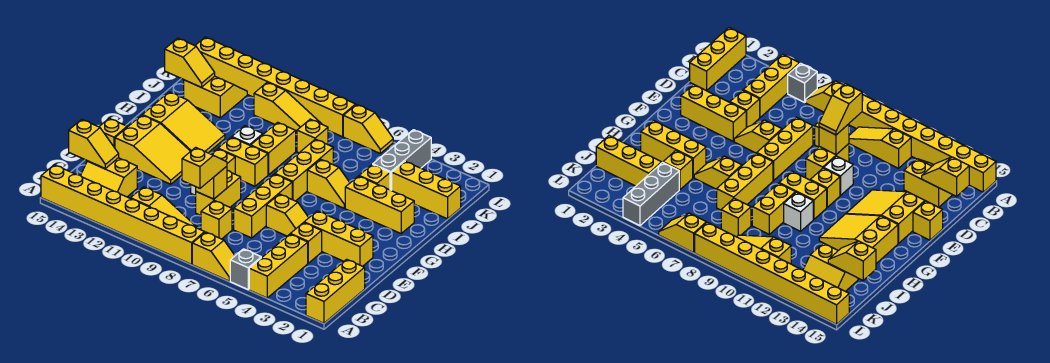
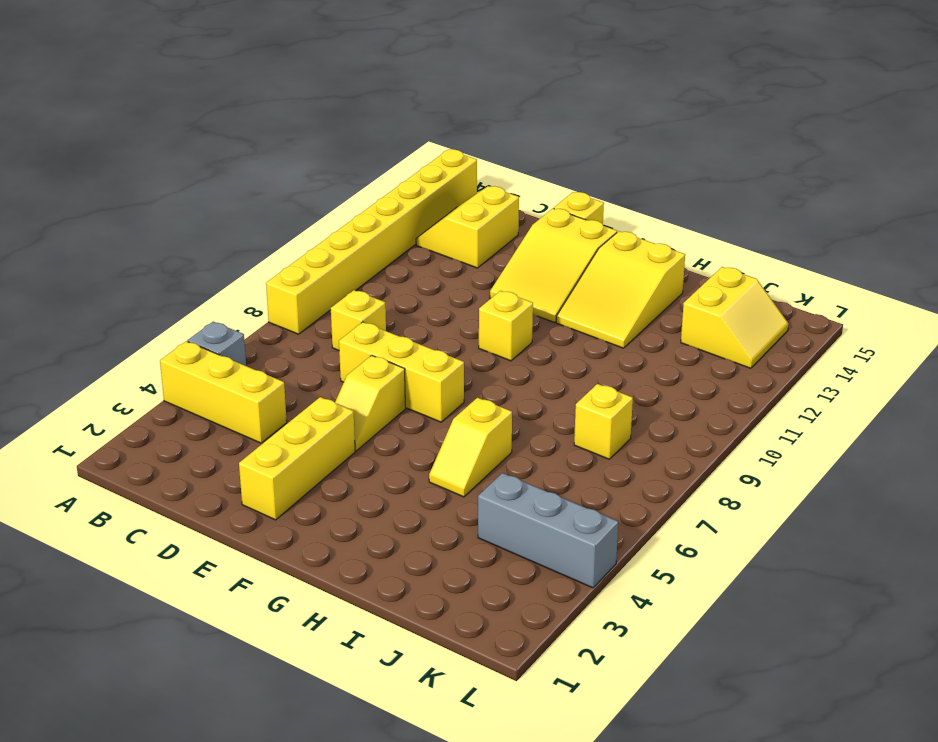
none -> yellow 1x3 brick [306,259,365,323]
none -> yellow 1x2 slope [192,232,235,281]
none -> yellow 1x3 slope [131,187,197,228]
none -> yellow 1x1 brick [291,223,322,263]

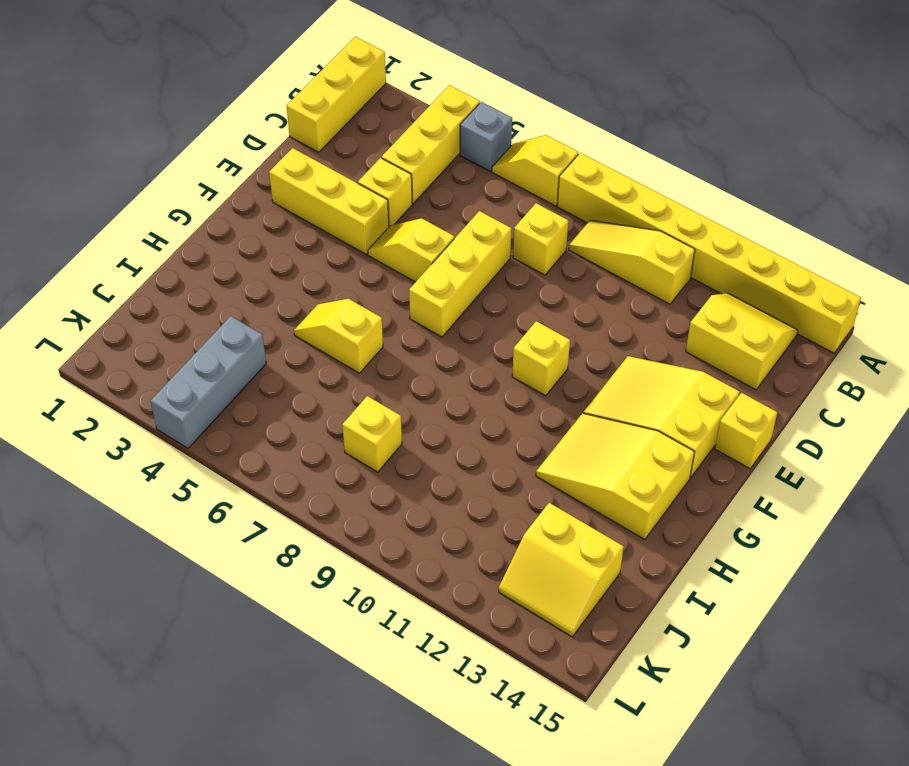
none -> yellow 1x2 brick [196,170,241,215]
none -> white 1x1 brick [824,156,853,195]
none -> yellow 1x3 brick [275,139,333,201]
none -> yellow 1x2 brick [218,137,268,186]

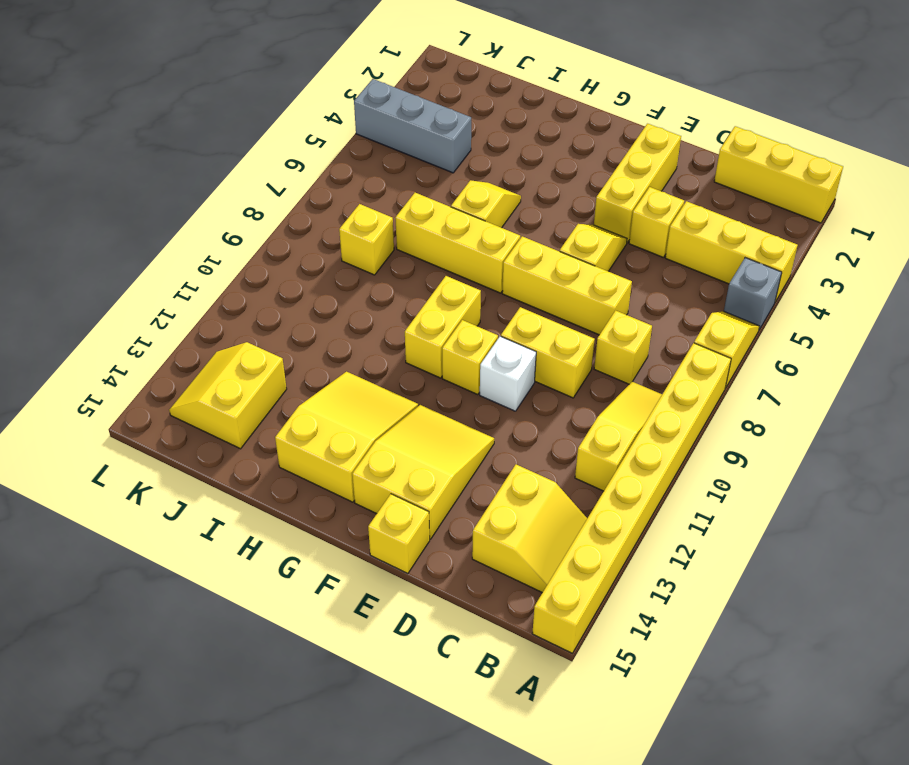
none -> yellow 1x3 brick [345,176,414,234]
none -> yellow 1x2 brick [251,122,296,175]
none -> white 1x1 brick [232,126,263,146]
none -> yellow 1x1 brick [359,164,390,190]

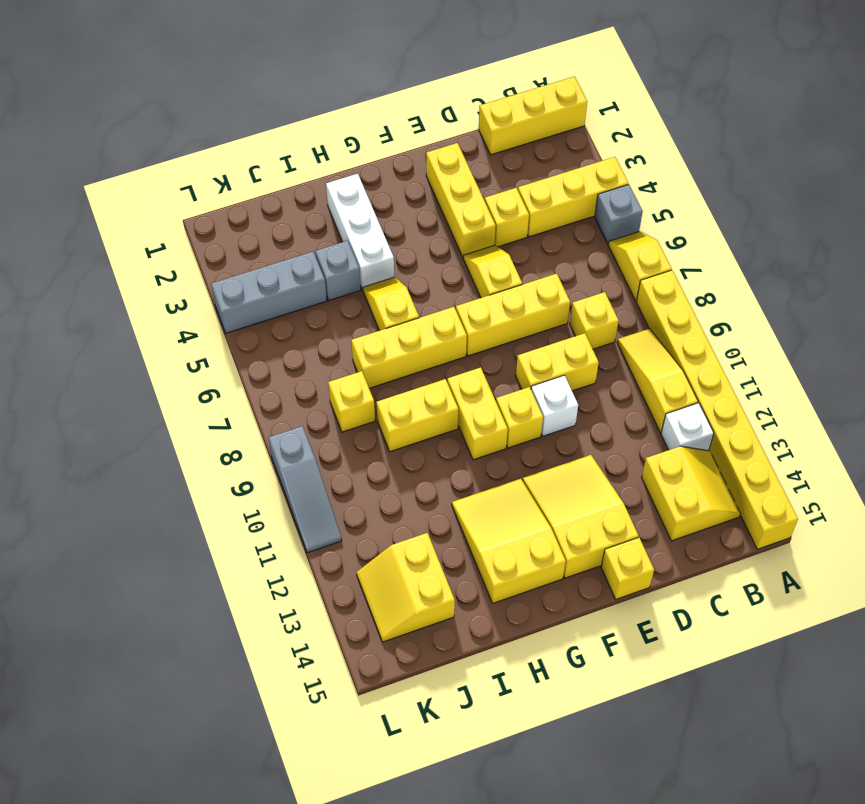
white 1x1 brick [661,403,714,451] -> white 1x1 brick moved to [232,126,263,146]
white 1x3 brick [326,174,394,290] -> yellow 1x3 brick [345,176,414,234]
grey 1x1 brick [315,241,361,300] -> yellow 1x1 brick [359,164,390,190]
grey 1x3 slope [268,426,342,553] -> yellow 1x8 brick [195,37,356,137]
none -> yellow 1x3 brick [392,161,461,219]
none -> yellow 1x3 slope [254,82,321,134]
none -> yellow 1x2 slope [343,104,393,153]
none -> yellow 1x2 slope [69,119,119,168]

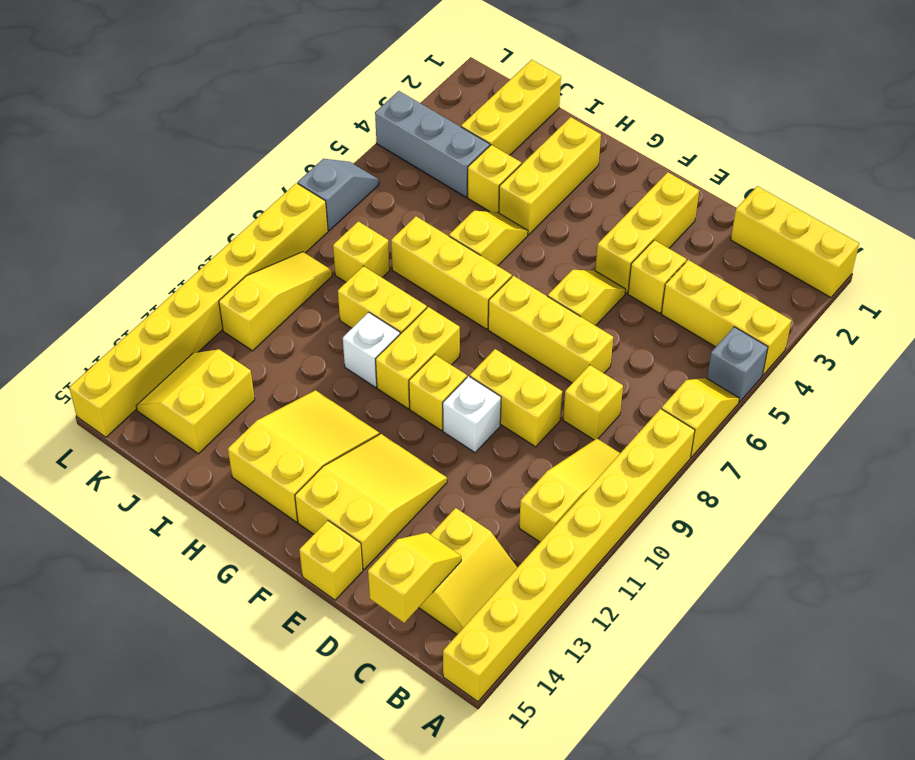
grey 1x2 slope [298,159,379,231] -> yellow 1x2 slope [343,104,393,153]
none -> yellow 1x1 brick [196,166,227,199]
none -> yellow 1x2 slope [165,38,215,87]
none -> yellow 1x2 slope [182,147,227,188]

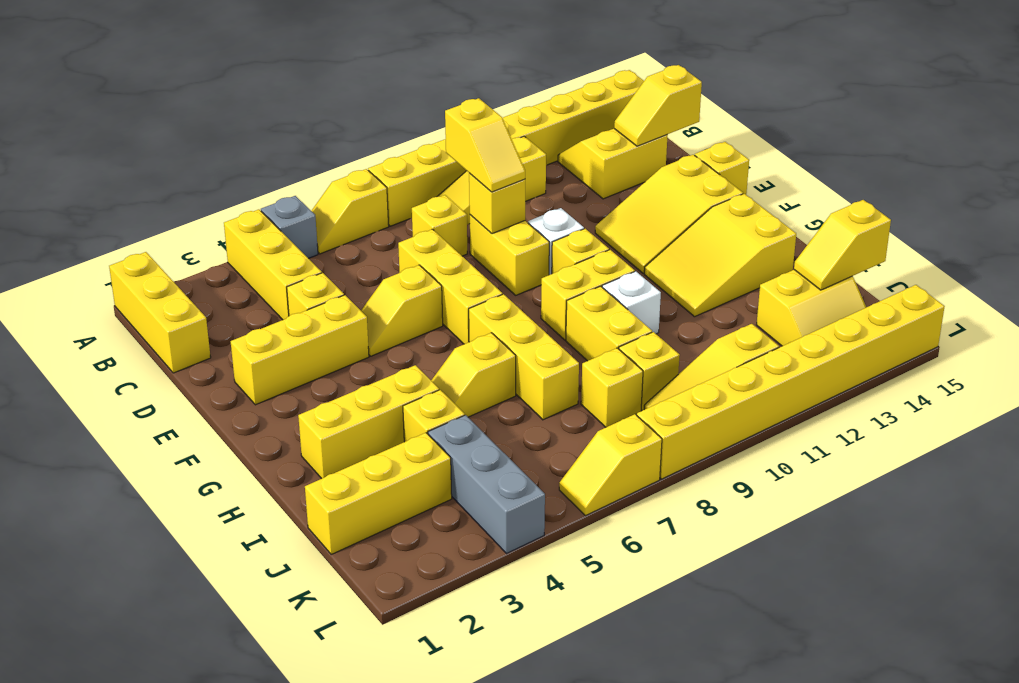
yellow 1x1 brick [619,332,680,411] -> none

